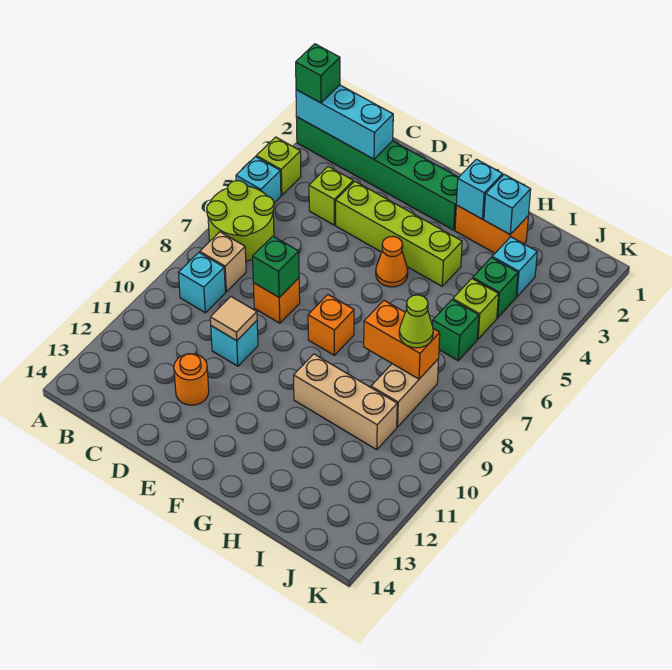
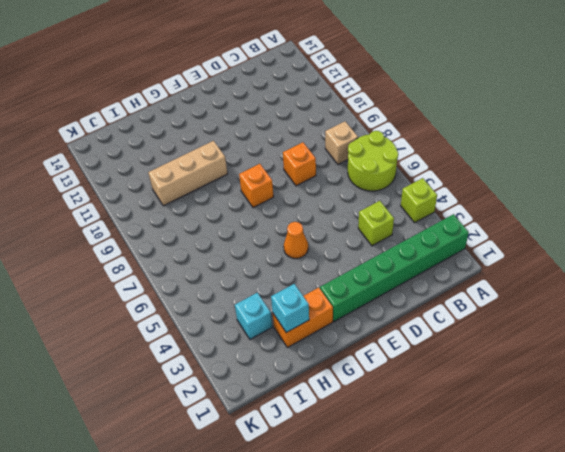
none -> cyan 1x1 brick [236,157,281,203]
none -> cyan 1x1 brick [178,253,225,313]
none -> lime 1x4 brick [336,181,462,286]

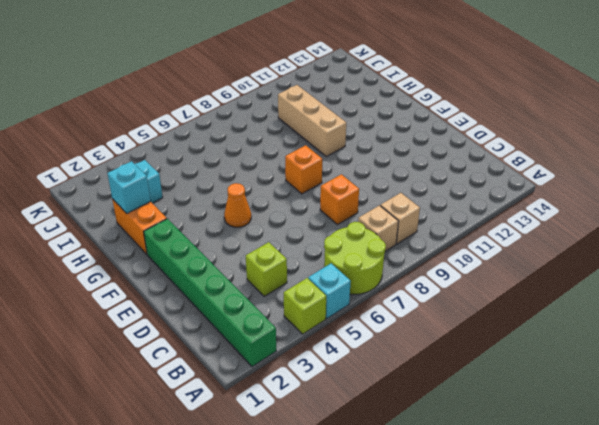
tan 1x1 brick [380,193,420,244] -> cyan 1x1 brick [178,253,225,313]
none -> lime 1x4 brick [336,181,462,286]
none -> cyan 1x1 brick [211,321,258,366]
none -> orange 1x1 round brick [174,354,209,405]

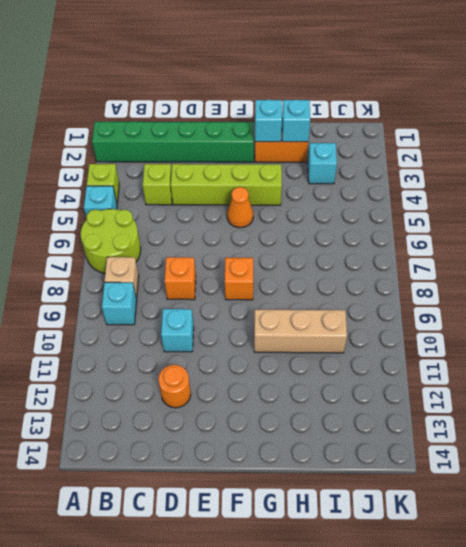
none -> green 1x1 brick [473,258,518,318]
none -> lime 1x1 brick [453,279,499,339]
none -> green 1x1 brick [433,300,479,361]

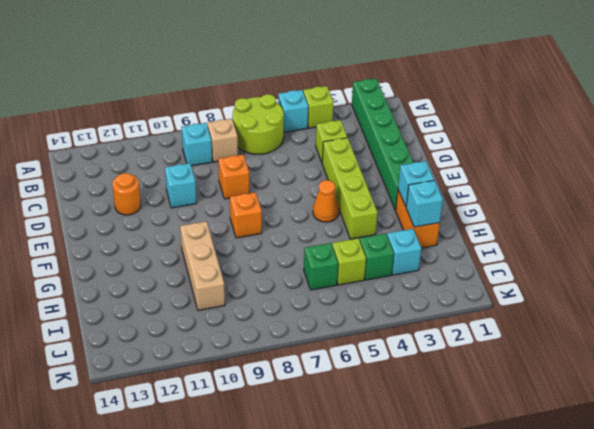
none -> tan 1x2 brick [371,359,439,427]
none -> cyan 1x3 brick [296,85,393,159]
none -> green 1x1 brick [252,236,299,297]

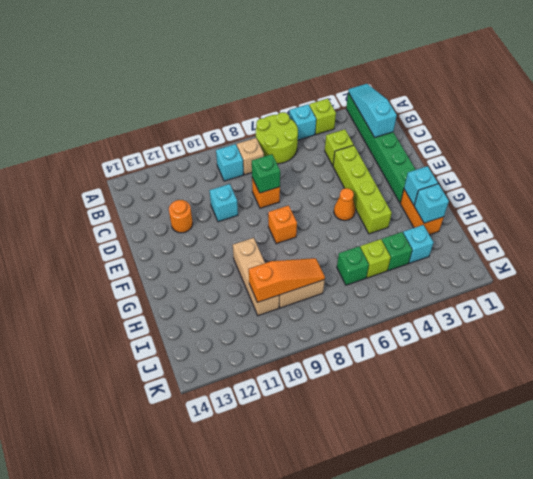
cyan 1x3 slope [348,84,397,137] -> cyan 1x3 brick [296,85,393,159]
orange 1x3 slope [249,258,325,302] -> orange 1x2 brick [364,300,440,379]
none -> tan 1x1 tile [210,297,257,341]
none -> green 1x1 brick [296,44,340,103]
none -> lime 1x1 cone [399,295,433,348]

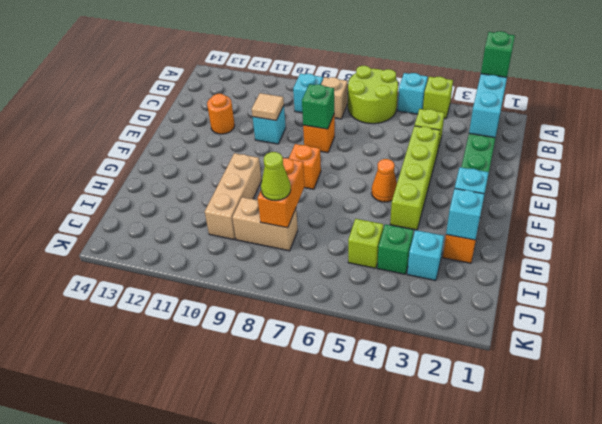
none -> green 1x1 brick [433,300,479,361]

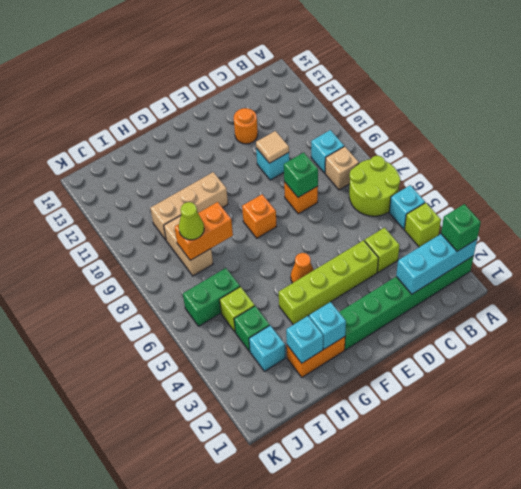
green 1x2 brick [183,268,240,326] -> green 1x1 brick [433,300,479,361]

